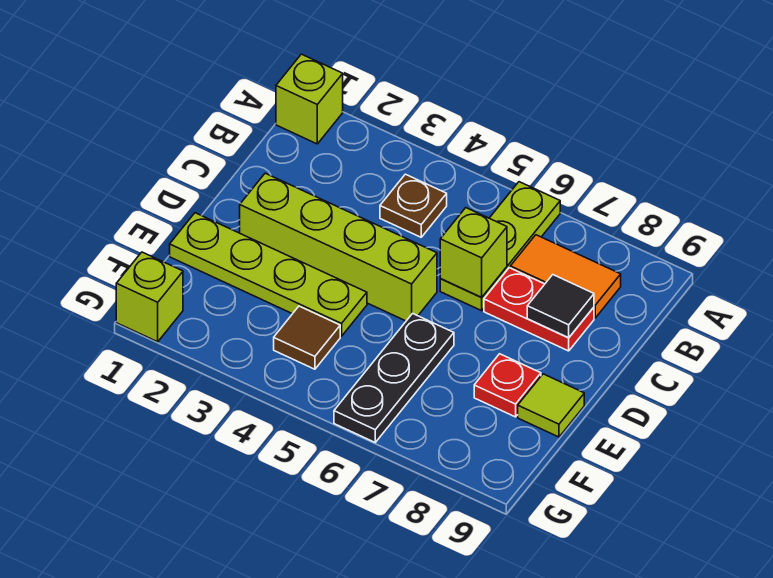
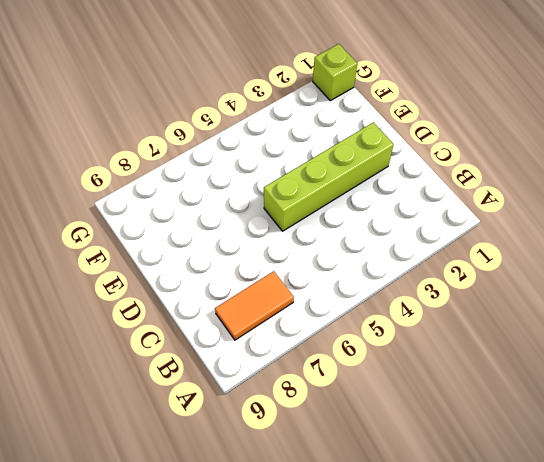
none -> lime 1x1 brick [276,54,343,144]
none -> lime 1x3 plate [440,182,560,311]
none -> brown 1x1 plate [380,174,447,237]

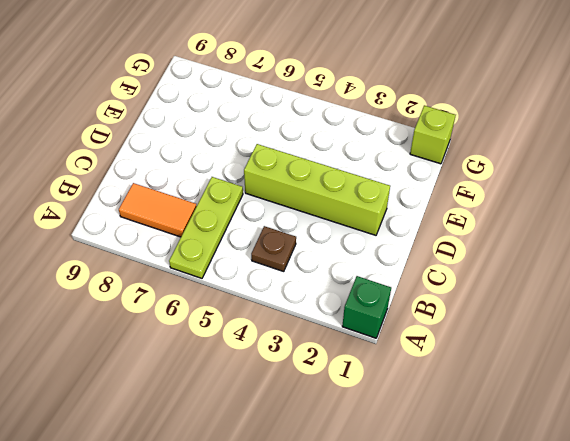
green 1x1 brick [342,276,391,338] -> lime 1x1 brick [276,54,343,144]
none -> red 1x2 plate [484,268,594,351]
none -> lime 1x4 plate [170,213,367,336]
none -> black 1x3 plate [334,314,454,442]

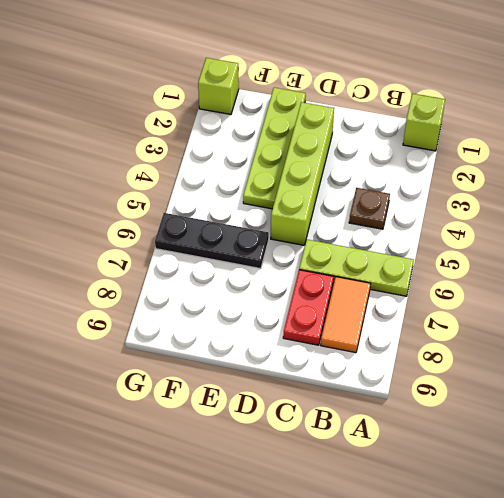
none -> red 1x1 plate [474,354,541,417]
none -> lime 1x1 tile [518,374,584,437]
none -> brown 1x1 tile [274,306,340,369]

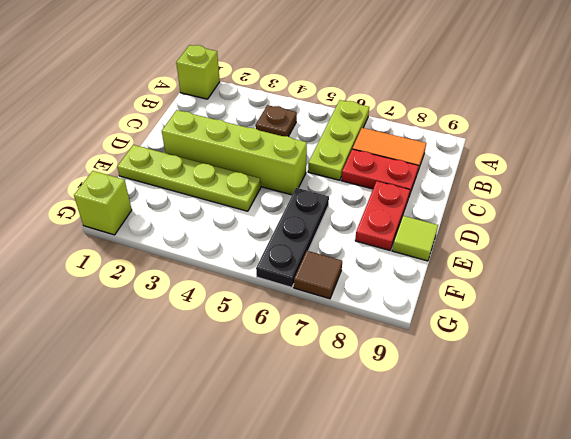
red 1x2 plate [355,181,410,250] -> red 1x1 plate [474,354,541,417]
brown 1x1 tile [294,251,342,299] -> brown 1x1 tile moved to [274,306,340,369]
none -> lime 1x1 brick [440,208,507,297]
none -> black 1x1 tile [527,275,594,338]

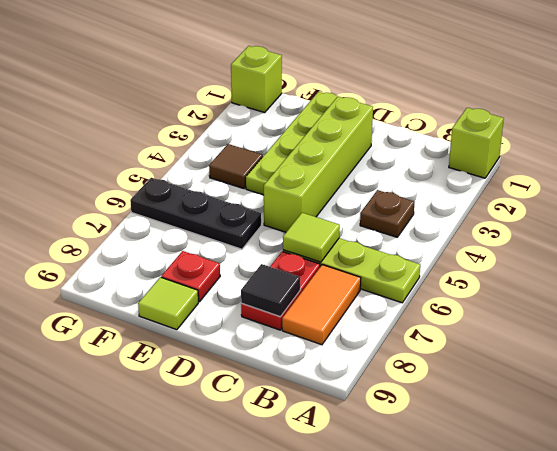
lime 1x1 tile [283,213,340,262] -> lime 1x1 brick [440,208,507,297]

